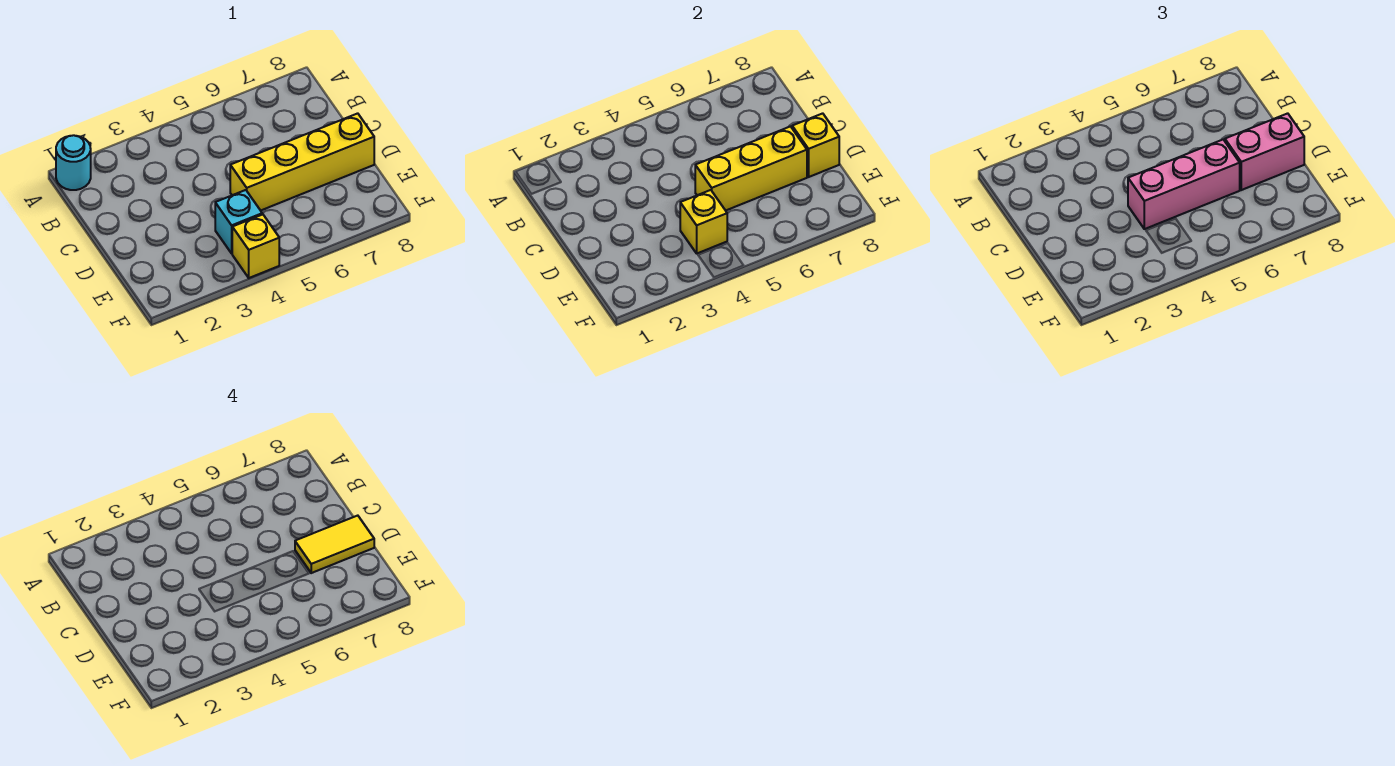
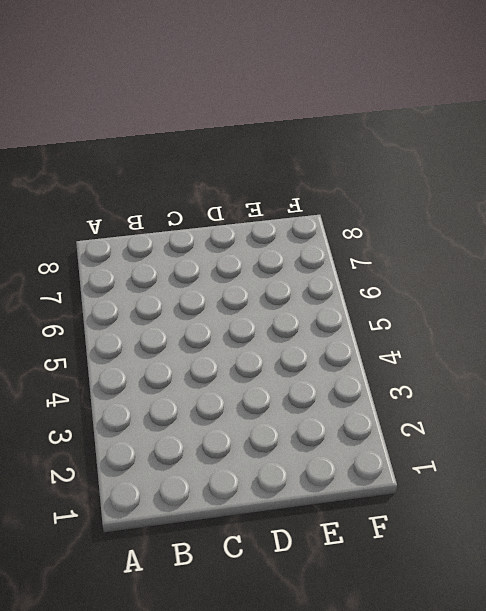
none -> cyan 1x1 round brick [56,135,91,190]
none -> yellow 1x4 brick [230,113,374,211]

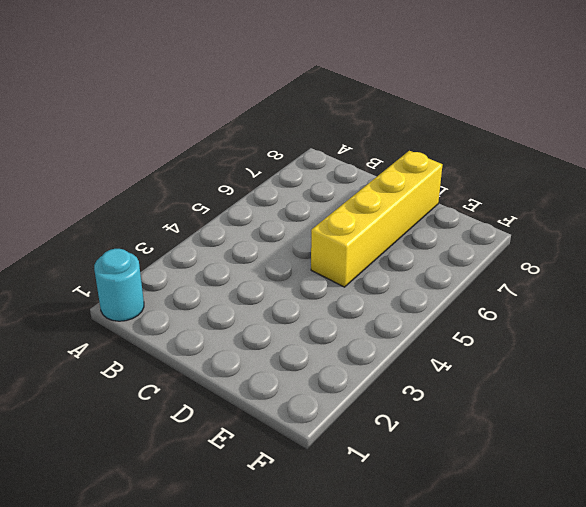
none -> cyan 1x1 brick [215,190,262,253]
none -> yellow 1x1 brick [232,214,279,278]

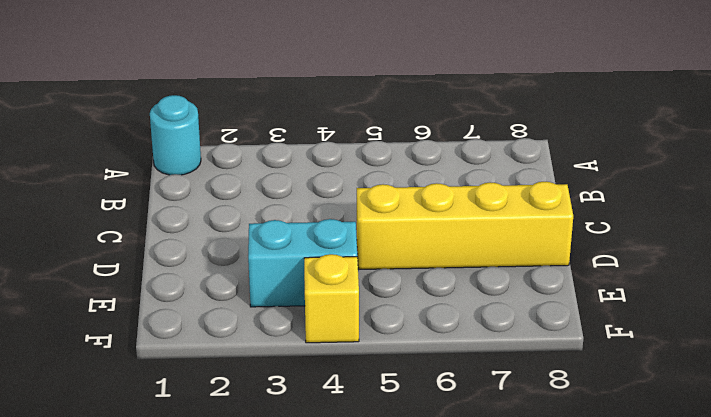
cyan 1x2 brick [248,219,357,307] -> cyan 1x1 brick [215,190,262,253]
none -> yellow 1x3 brick [695,126,807,211]
none -> yellow 1x1 brick [792,113,839,177]

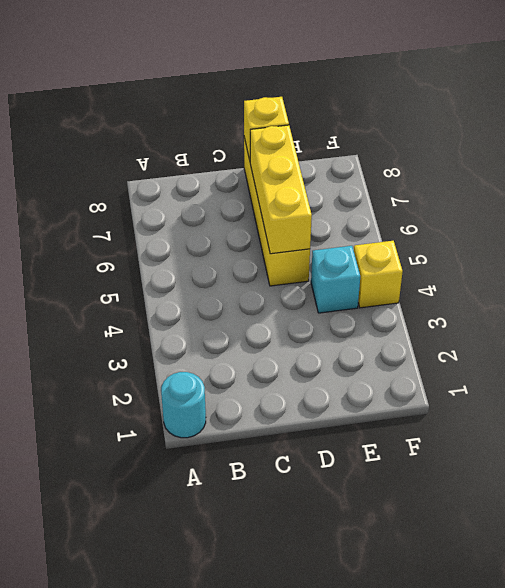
none -> yellow 1x1 brick [680,190,727,253]
none -> pink 1x3 brick [1128,140,1240,229]

